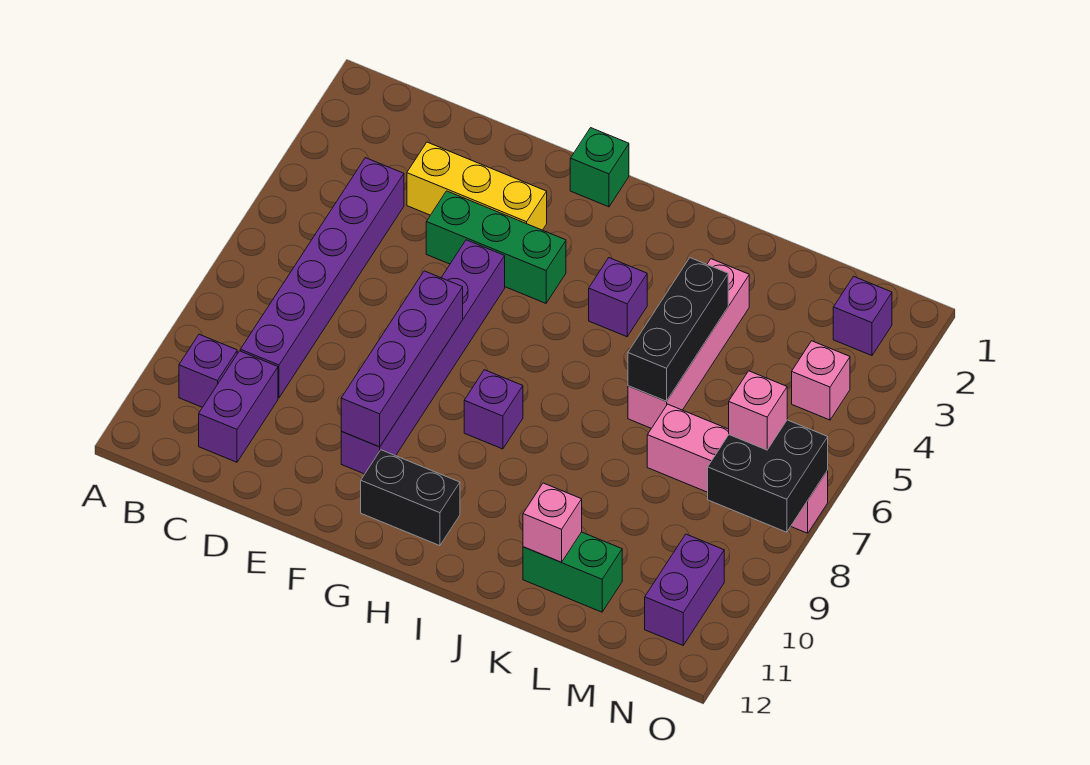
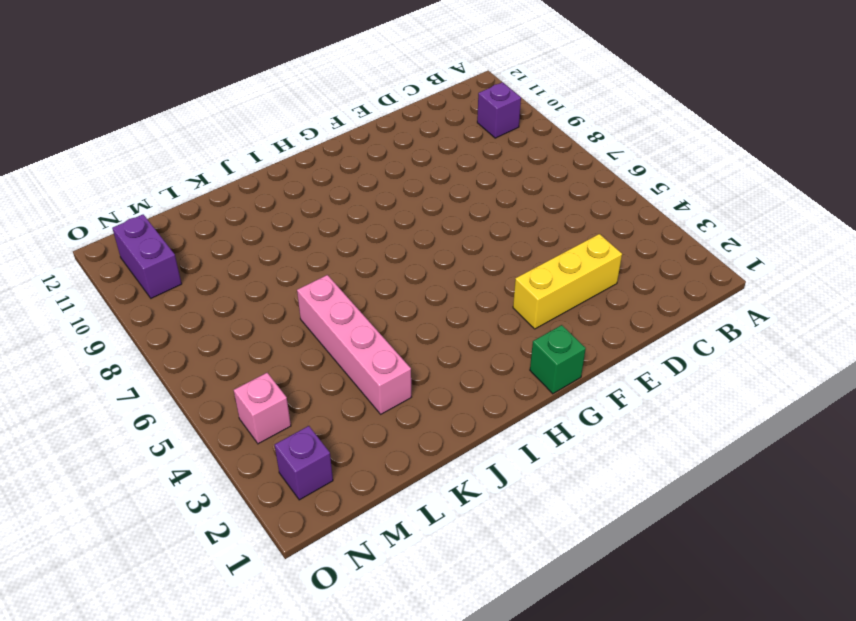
none -> purple 1x6 brick [240,158,404,398]
none -> purple 1x2 brick [199,351,278,462]
none -> green 1x3 brick [426,191,566,303]

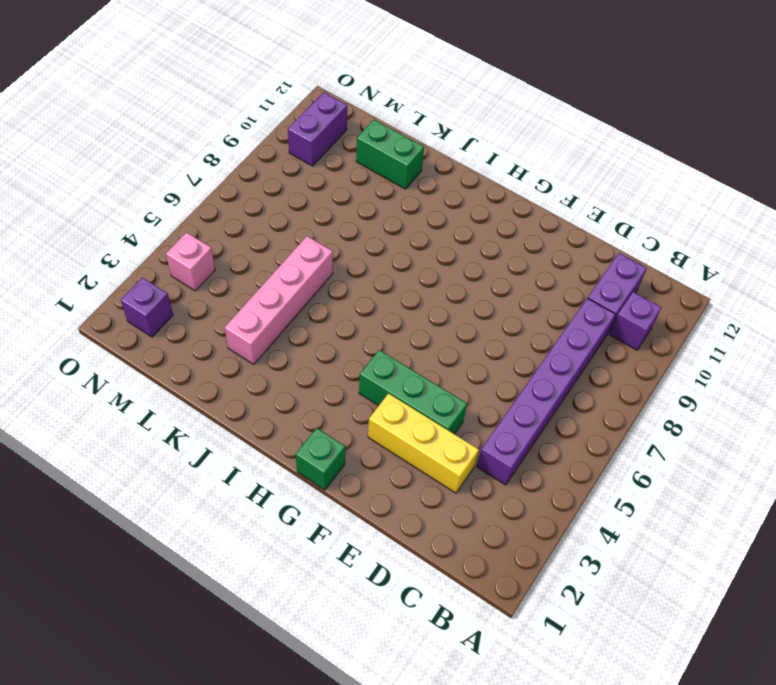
none -> purple 1x6 brick [341,240,505,474]
none -> black 1x2 brick [361,450,460,546]
none -> purple 1x1 brick [464,370,523,449]

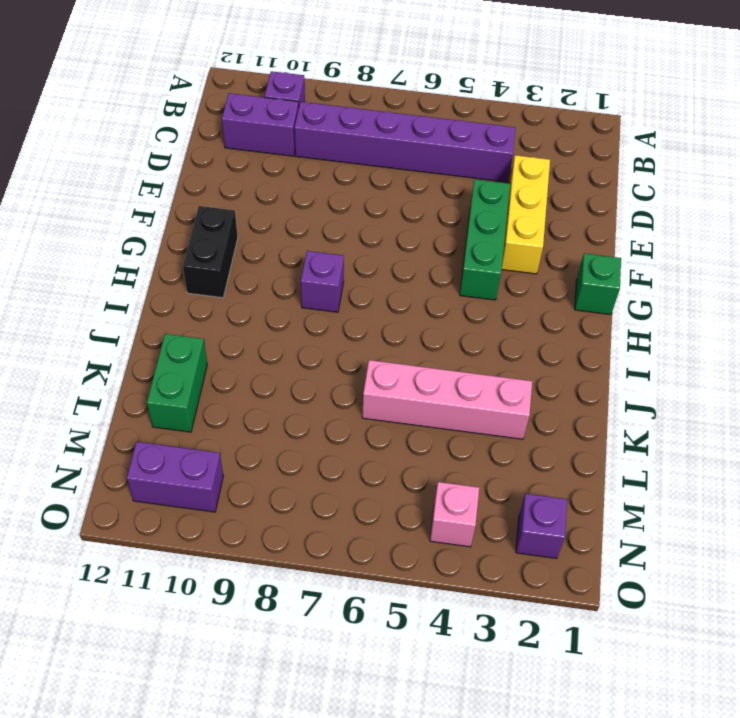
none -> purple 1x6 brick [341,240,505,474]
none -> purple 1x1 brick [589,258,647,337]
none -> pink 1x4 brick [647,404,828,533]

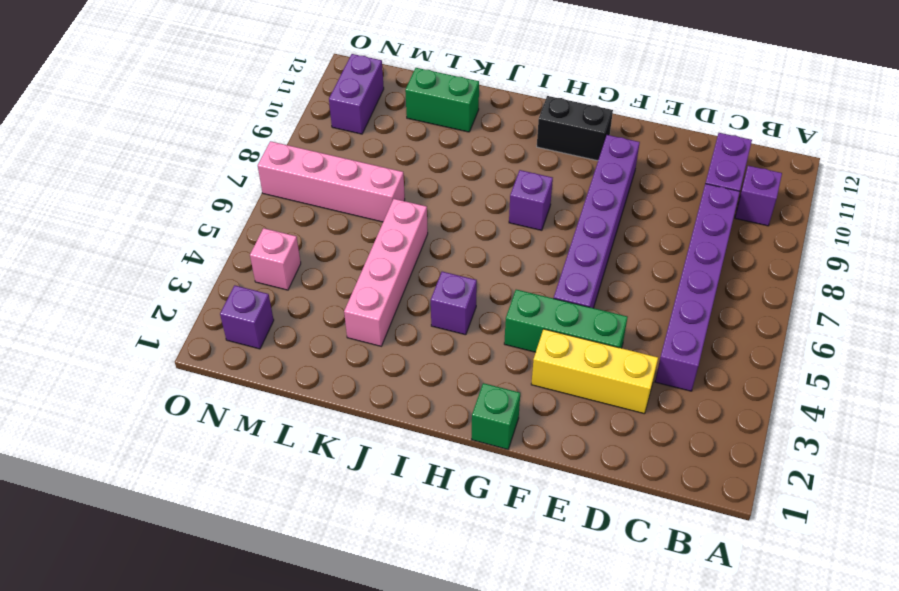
none -> purple 1x4 brick [341,271,463,447]
none -> black 1x3 brick [628,258,728,401]
none -> pink 1x1 brick [523,483,582,562]

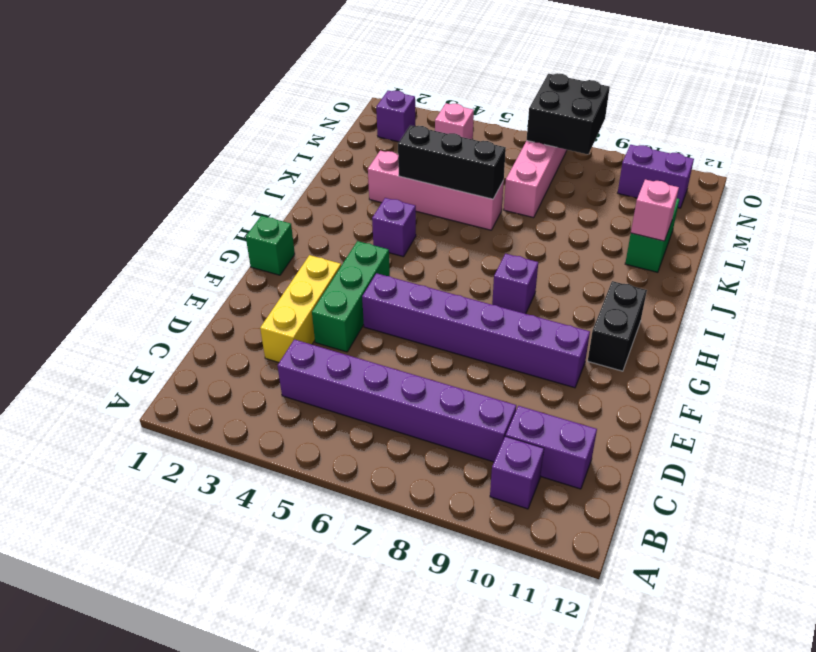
none -> purple 1x4 brick [341,271,463,447]
none -> pink 1x1 brick [729,371,787,450]

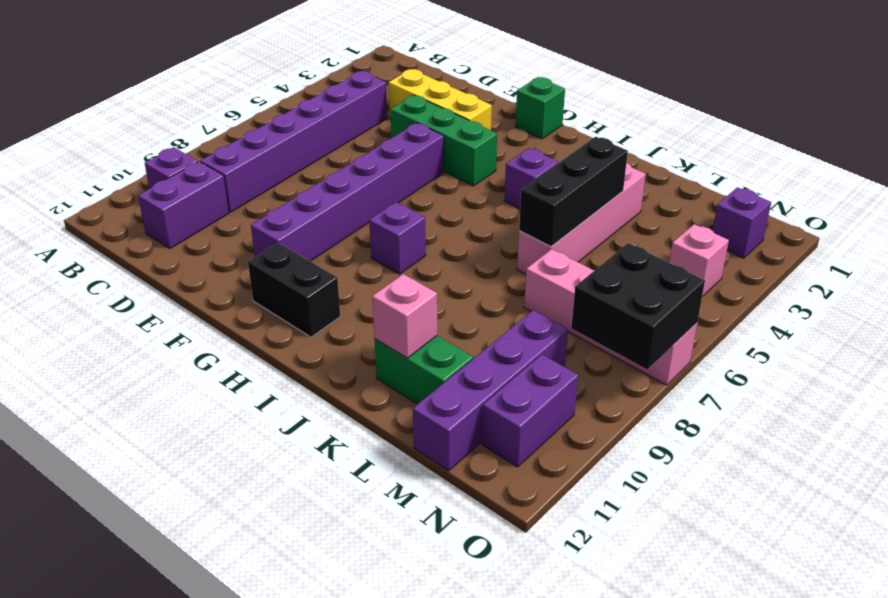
purple 1x4 brick [413,310,568,471] -> purple 1x4 brick moved to [341,271,463,447]
none -> pink 1x1 brick [729,371,787,450]

